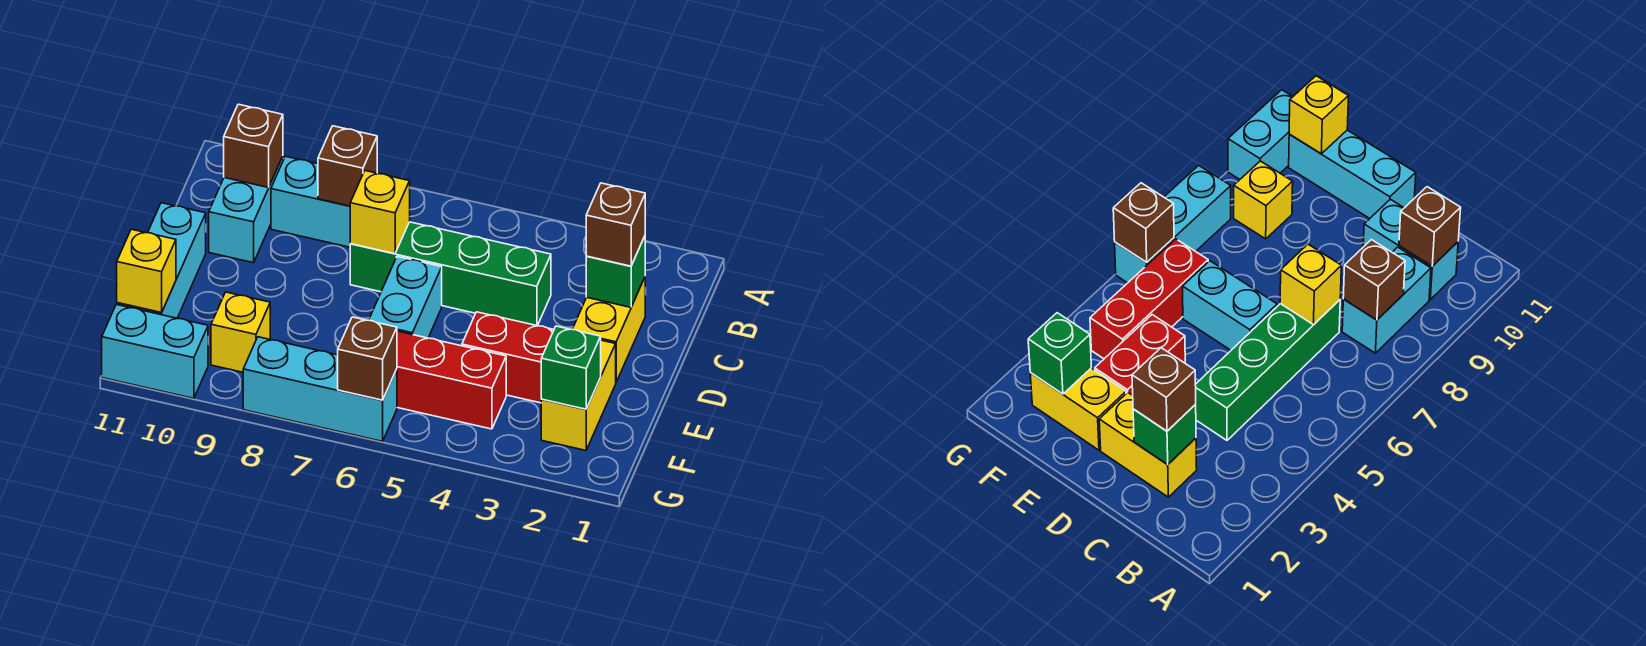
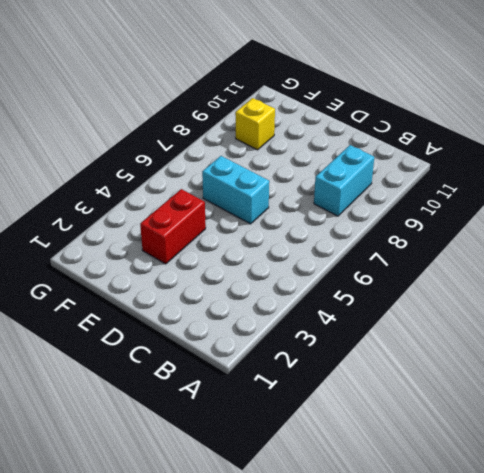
none -> cyan 1x2 brick [209,156,283,263]
none -> yellow 1x2 brick [572,277,645,382]
none -> green 1x4 brick [350,222,551,326]

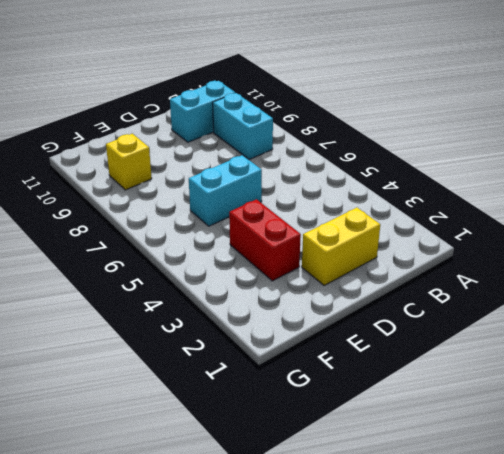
none -> green 1x4 brick [350,222,551,326]
none -> cyan 1x3 brick [117,203,206,318]
none -> yellow 1x2 brick [541,340,616,450]

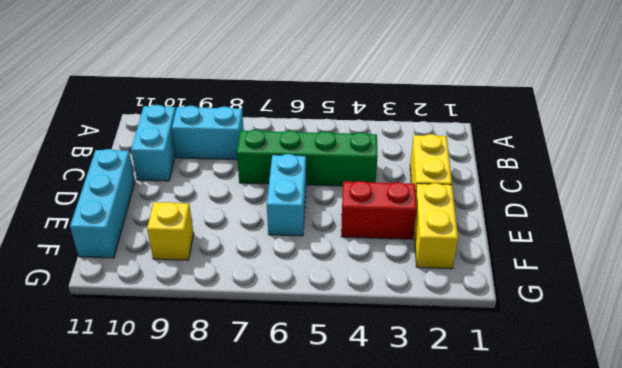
none -> red 1x3 brick [397,331,506,429]
none -> cyan 1x3 brick [243,337,397,441]
none -> cyan 1x2 brick [102,304,208,398]

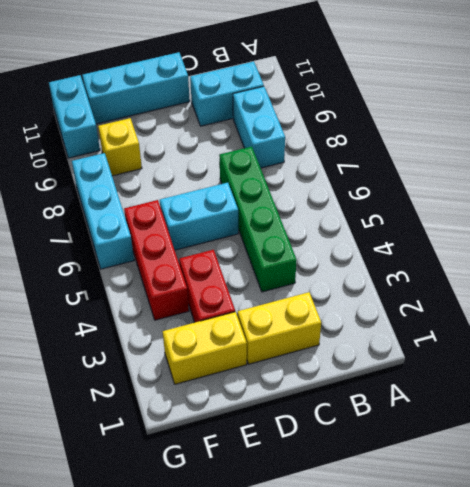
none -> brown 1x1 brick [318,126,377,206]
none -> brown 1x1 brick [224,104,283,188]
none -> green 1x1 brick [586,236,645,307]

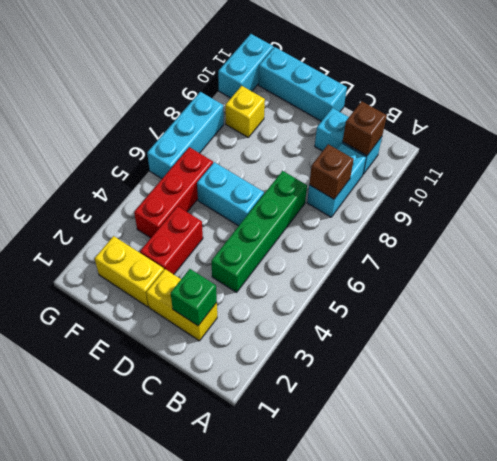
none -> yellow 1x1 brick [350,171,410,254]
none -> green 1x1 brick [541,326,601,409]
none -> yellow 1x1 brick [117,229,176,313]

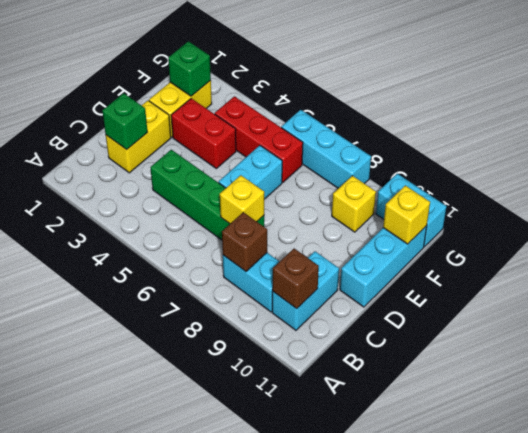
none -> brown 1x1 brick [338,317,397,400]
none -> brown 1x1 brick [586,183,645,266]

